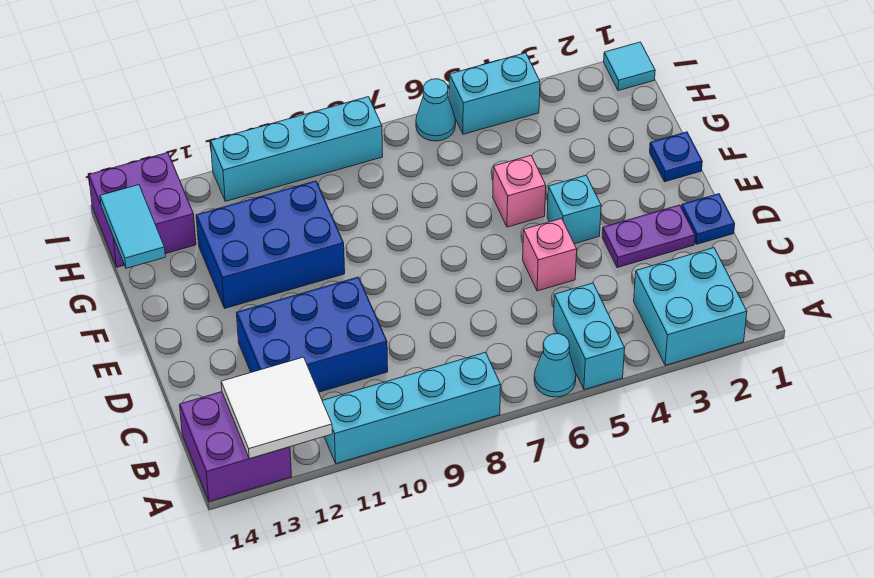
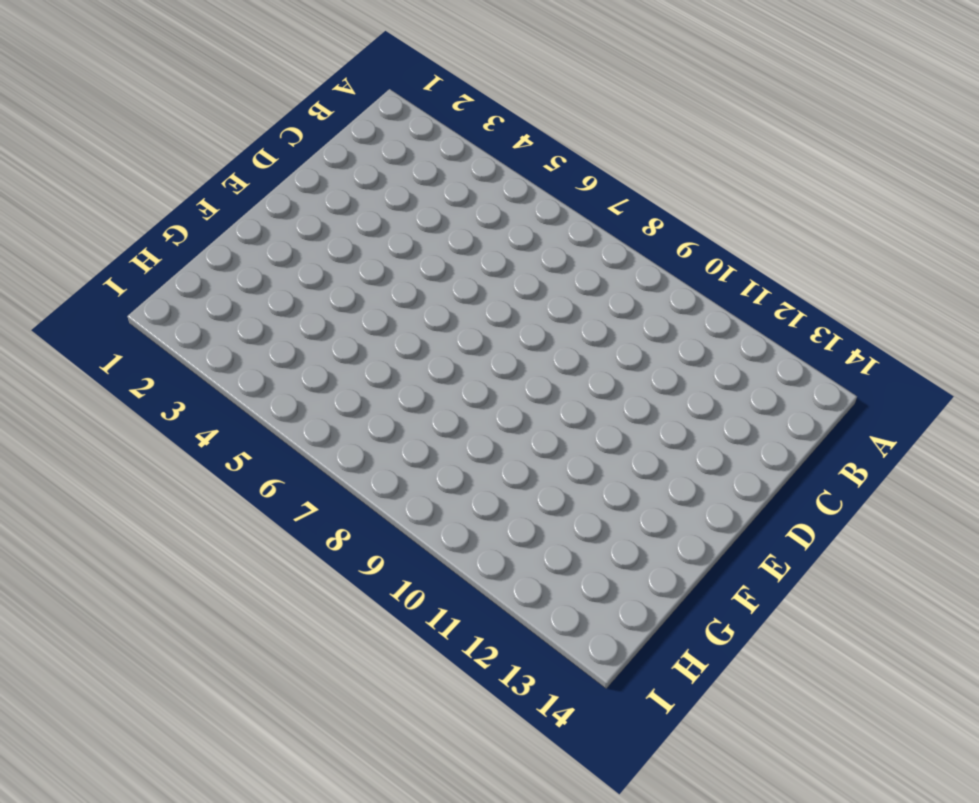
none -> cyan 2x2 brick [634,248,747,365]
none -> cyan 1x2 brick [553,283,625,390]
none -> cyan 1x1 cone [534,334,576,397]

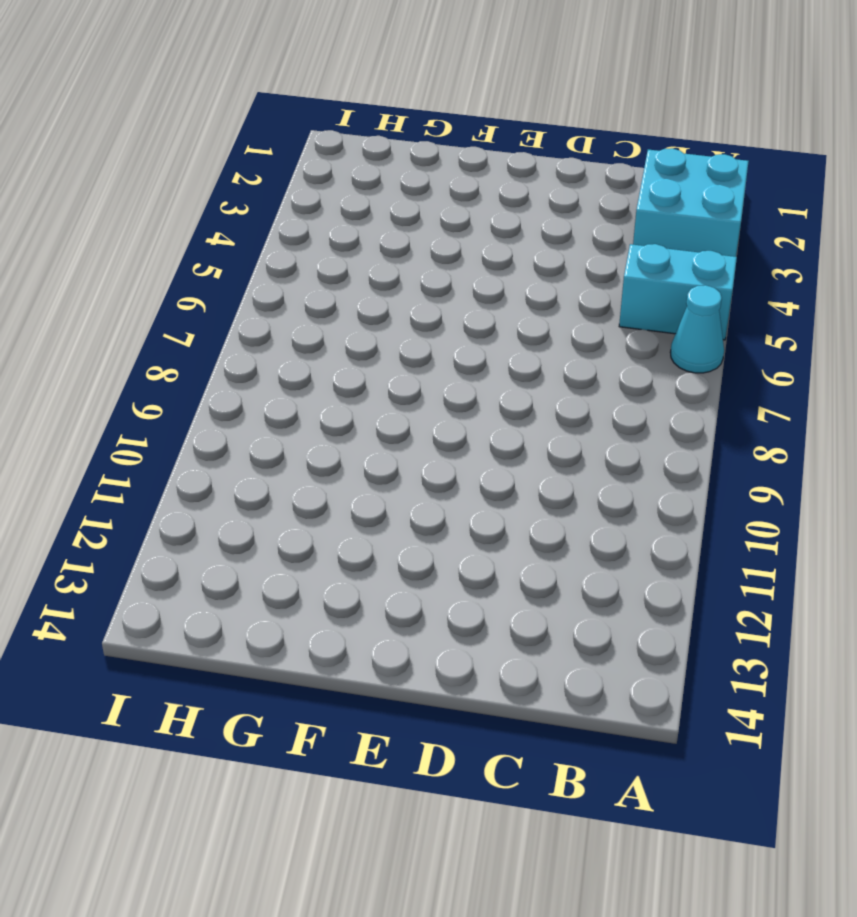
none -> cyan 1x4 brick [322,352,501,464]
none -> purple 2x2 brick [180,392,292,501]
none -> blue 2x3 brick [237,277,388,392]

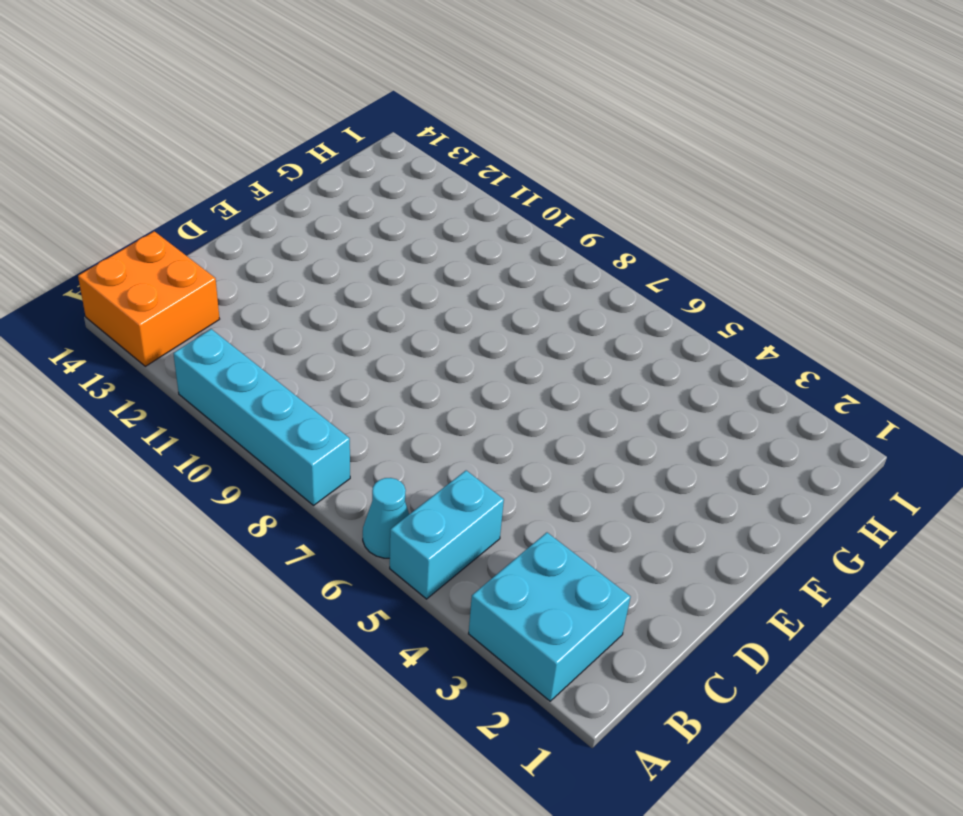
orange 2x2 brick [78,231,219,366] -> purple 2x2 brick [180,392,292,501]
none -> blue 2x3 brick [237,277,388,392]
none -> blue 1x1 plate [682,194,735,244]
none -> purple 1x2 plate [602,205,695,268]

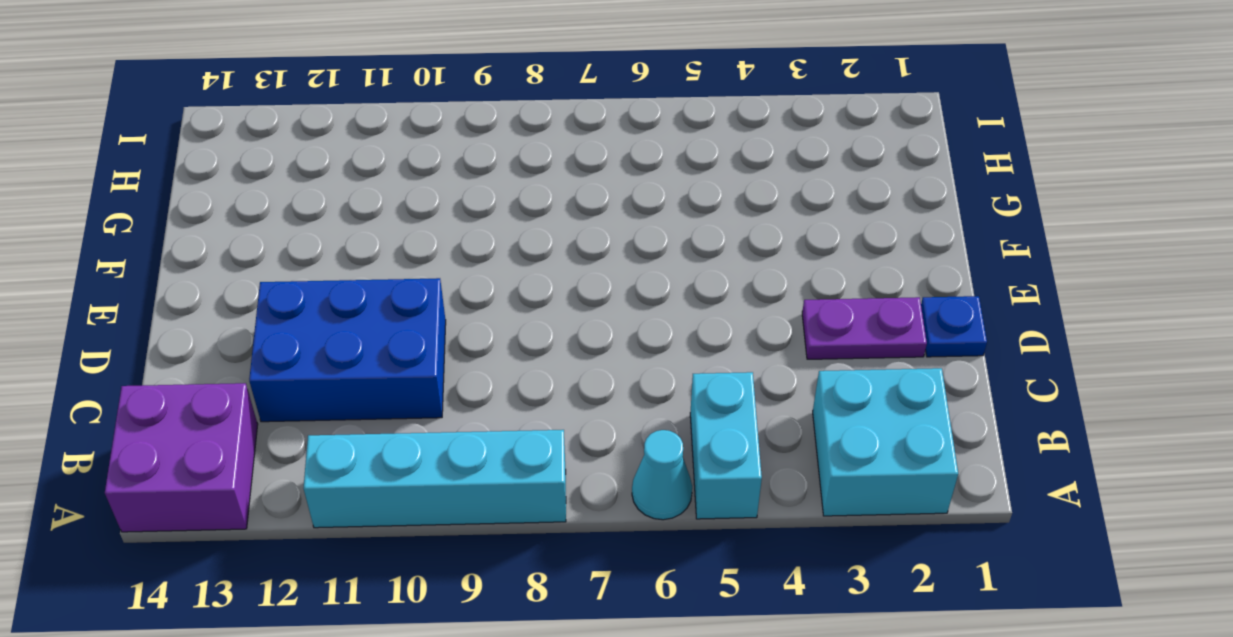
none -> pink 1x1 brick [523,218,577,291]
none -> cyan 1x1 brick [547,175,601,244]
none -> blue 1x1 plate [650,132,702,182]

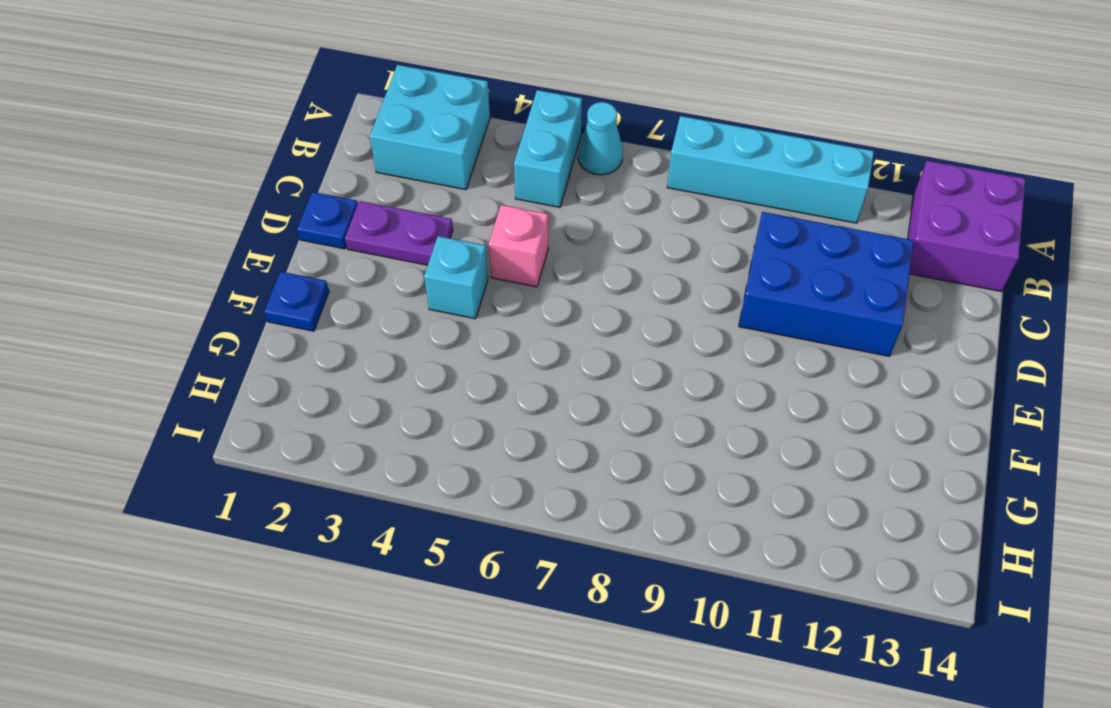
none -> pink 1x1 brick [493,156,546,227]
none -> blue 2x3 brick [196,181,345,308]
none -> purple 2x2 brick [89,153,196,267]

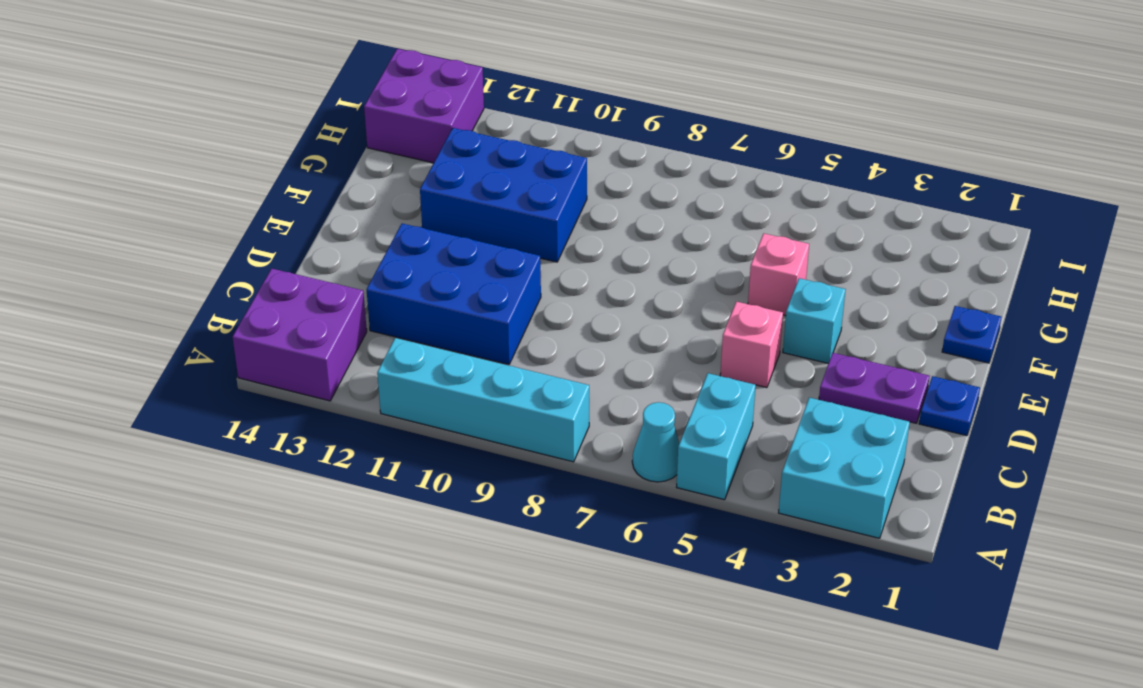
none -> cyan 1x1 tile [604,42,655,91]
none -> cyan 1x2 brick [449,53,540,134]
none -> cyan 1x1 cone [416,79,456,141]

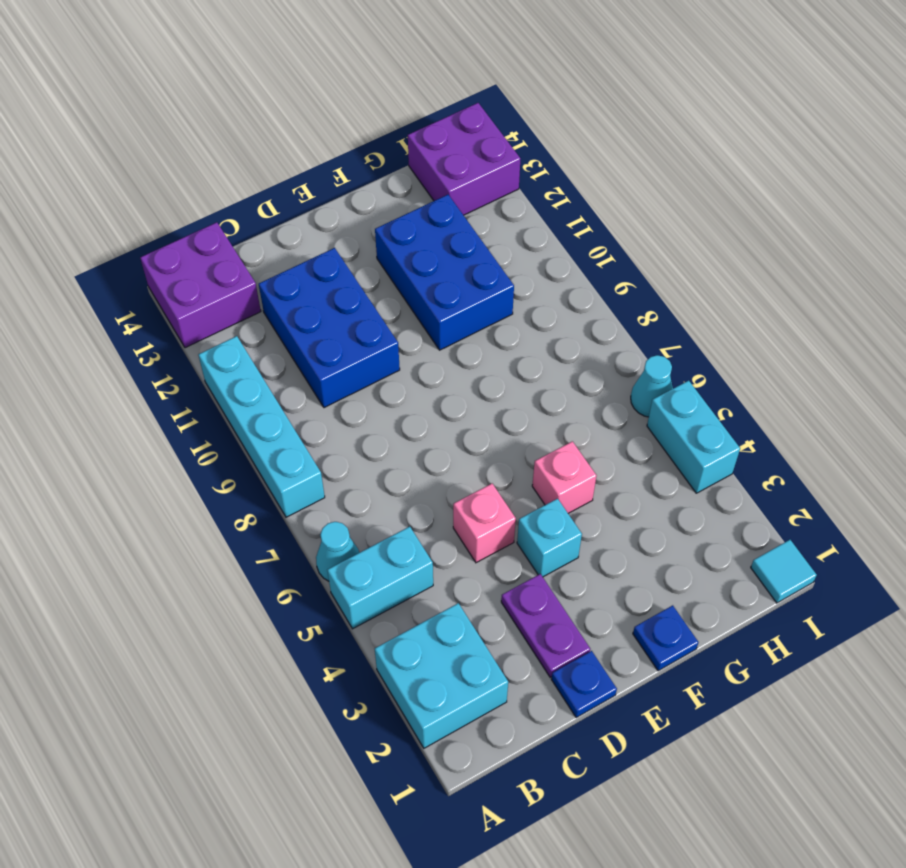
none -> cyan 1x4 brick [211,97,383,201]
none -> white 2x2 tile [221,357,332,459]
none -> cyan 1x2 tile [100,185,165,268]

